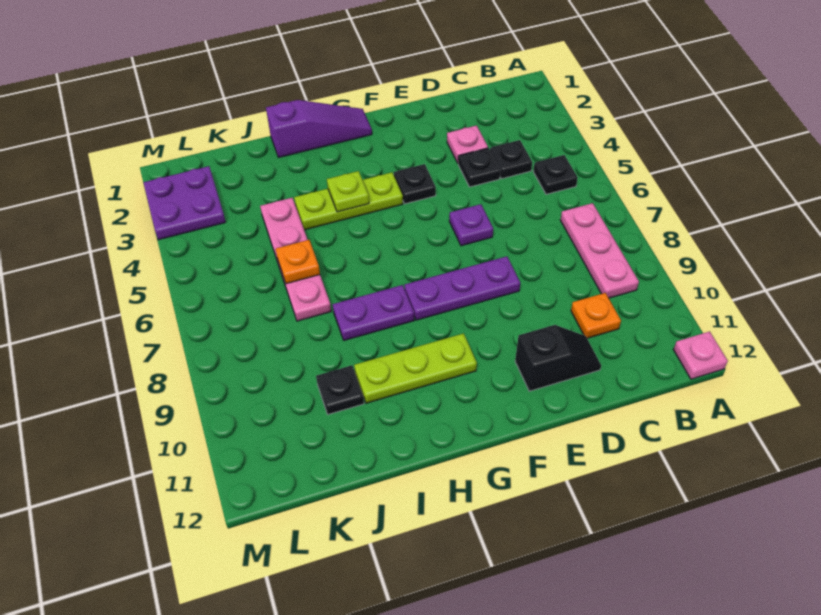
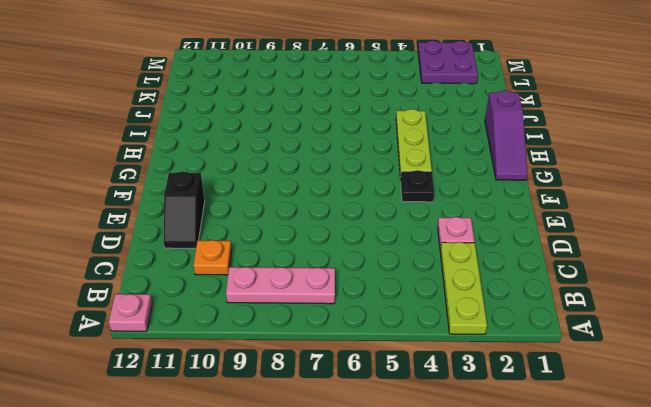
lime 1x3 plate [440,242,487,334] -> lime 1x3 plate moved to [354,333,477,403]
none -> black 1x1 plate [533,155,578,194]
none -> black 1x1 plate [490,140,532,179]
none -> black 1x1 plate [458,148,500,187]

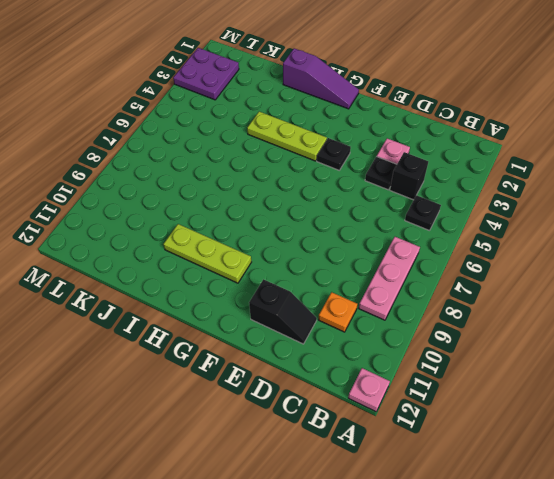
black 1x1 brick [390,152,428,200] -> black 1x1 plate [490,140,532,179]
none -> purple 1x1 plate [449,204,493,246]
none -> purple 1x3 plate [404,256,520,320]
none -> purple 1x2 plate [333,285,414,340]

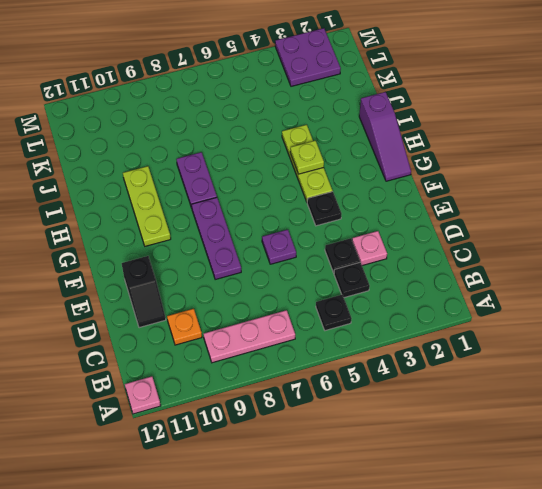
none -> pink 1x4 plate [260,198,331,321]
none -> black 1x1 plate [316,365,364,414]
none -> orange 1x1 plate [276,240,320,284]

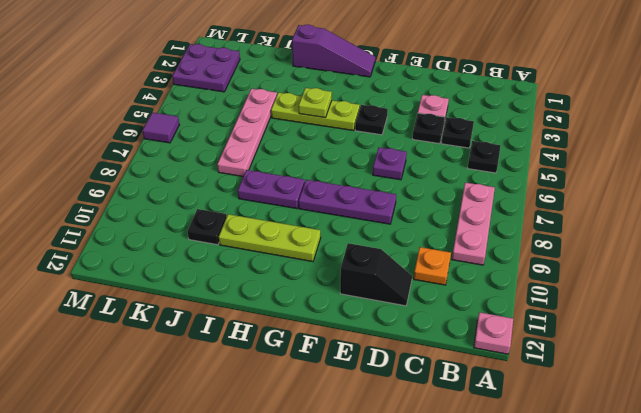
purple 1x1 tile [142,112,179,143] -> none
none -> orange 1x1 plate [276,240,320,284]

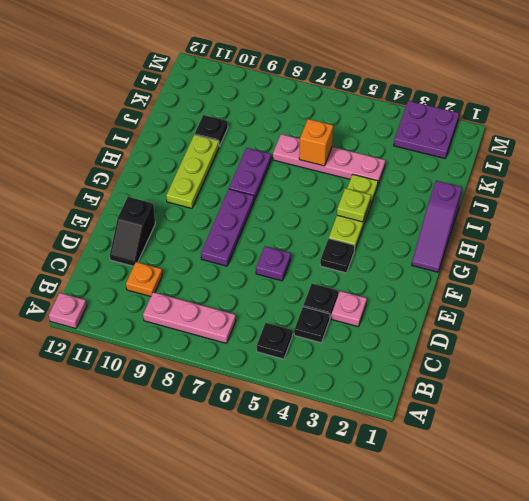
orange 1x1 brick [299,119,333,166] -> orange 1x1 plate [276,240,320,284]

